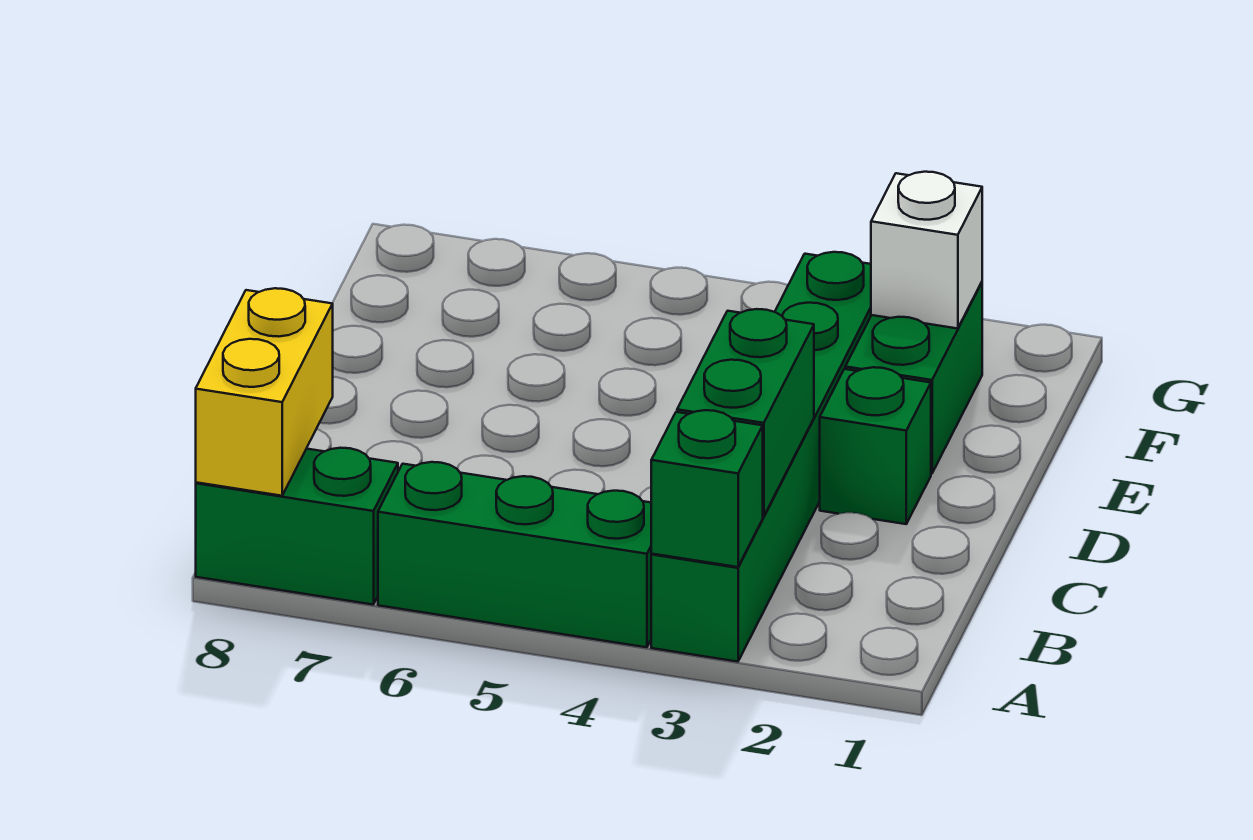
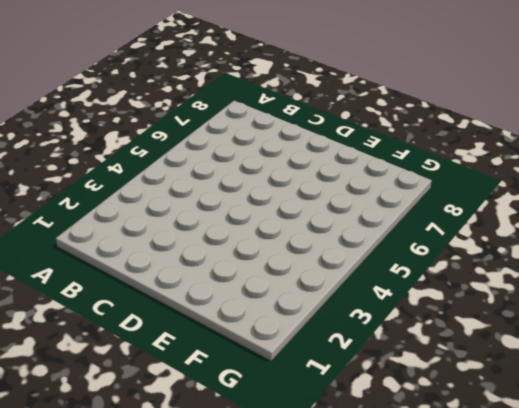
none -> green 1x6 brick [651,252,871,662]
none -> green 1x3 brick [378,462,652,647]

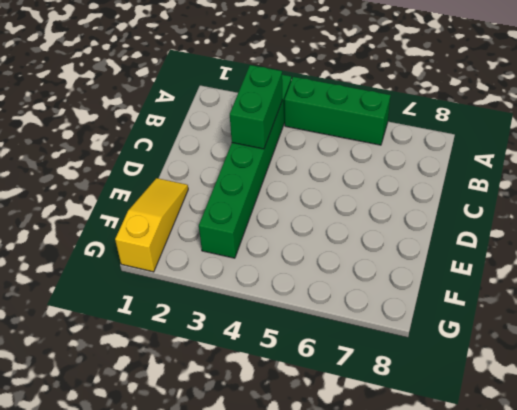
yellow 1x3 slope [115,178,188,272] -> none
none -> green 1x2 brick [196,448,398,605]
none -> green 1x1 brick [820,367,931,524]

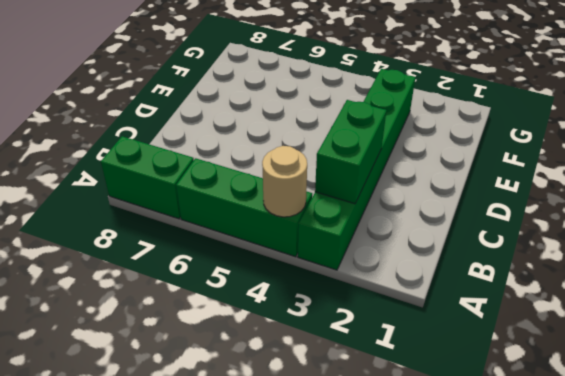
tan 1x1 round brick [262,146,307,217] -> none
none -> green 1x1 brick [820,367,931,524]
none -> green 1x2 brick [845,282,982,474]

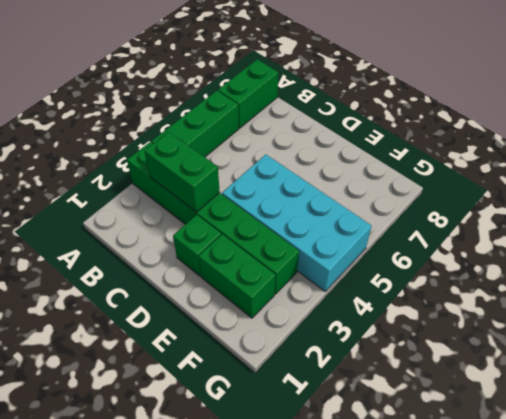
cyan 2x4 brick [222,155,372,291] -> none
none -> green 1x1 brick [651,410,763,567]
none -> yellow 1x2 brick [196,288,333,496]

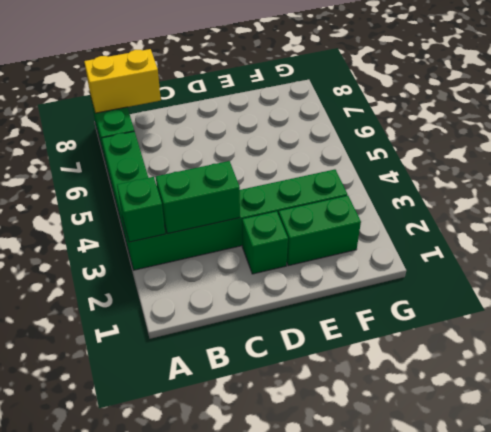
none -> white 1x1 brick [871,172,982,329]

